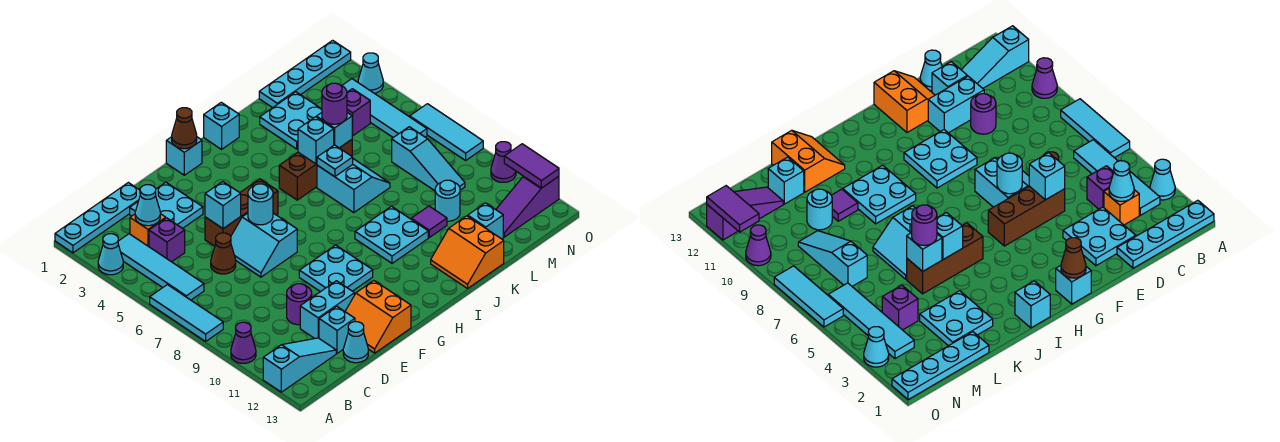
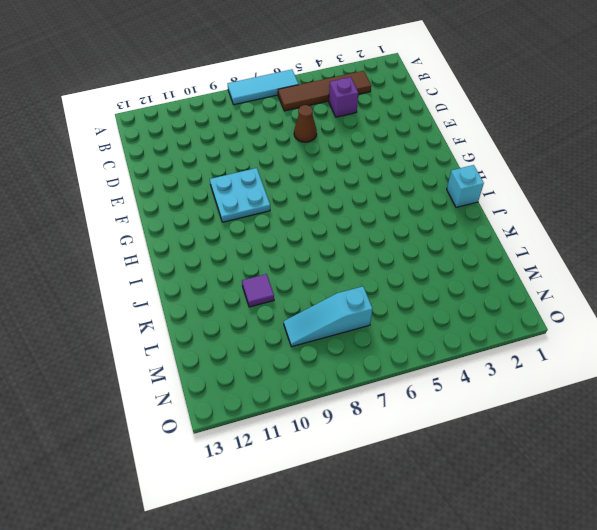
brown 1x4 tile [278,71,371,111] -> cyan 1x4 tile [118,234,204,300]
none -> cyan 1x4 plate [55,183,140,253]
none -> cyan 1x1 cone [98,234,123,275]
none -> purple 1x1 cone [231,322,256,363]
none -> cyan 1x3 slope [263,338,336,392]

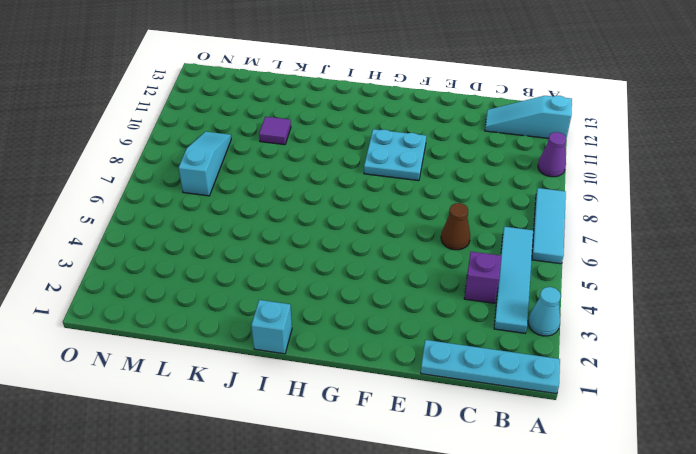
none -> orange 1x1 brick [130,214,166,247]
none -> cyan 2x2 plate [130,182,203,228]
none -> purple 1x1 round brick [287,284,312,325]
none -> cyan 1x2 brick [300,281,354,339]

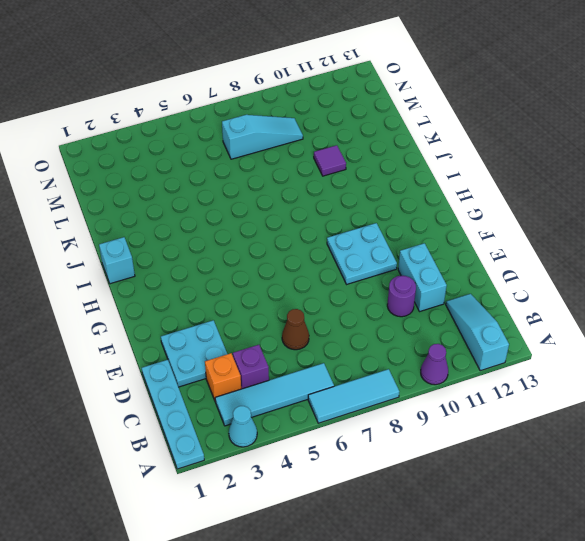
none -> cyan 1x1 brick [319,306,355,353]
none -> cyan 1x1 cone [343,322,368,363]
none -> brown 1x3 brick [205,179,278,246]
none -> cyan 2x2 slope [231,213,297,277]

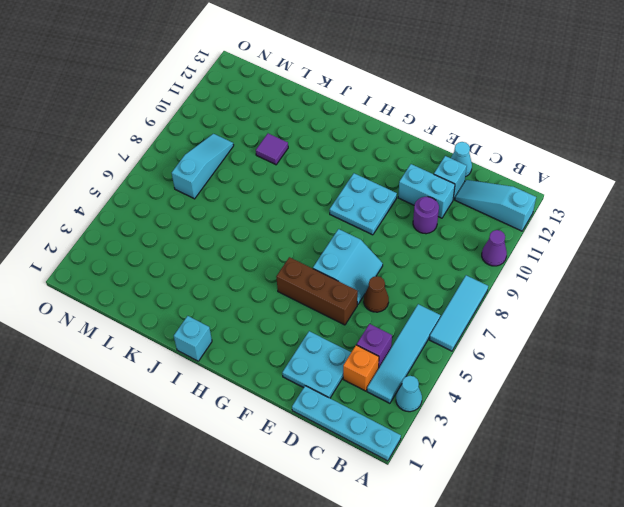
none -> orange 2x2 slope [345,281,411,353]
none -> cyan 1x1 brick [166,137,202,175]
none -> brown 1x3 brick [279,140,352,200]
none -> cyan 2x2 plate [355,206,428,263]

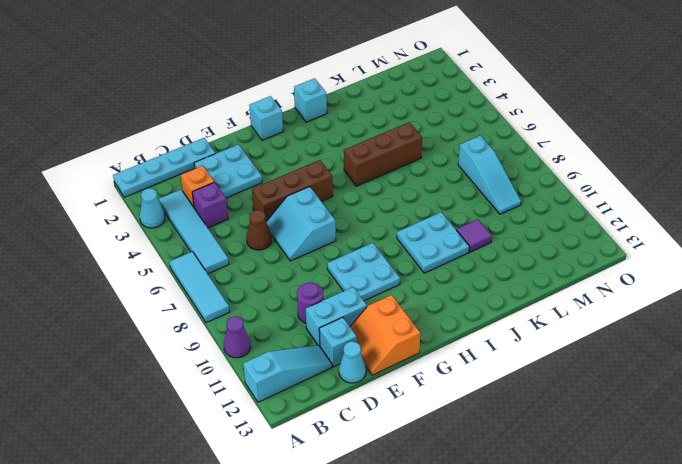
none -> cyan 2x2 slope [317,159,390,213]
none -> orange 2x2 slope [431,216,504,288]
none -> cyan 2x2 plate [260,92,322,149]
none -> cyan 1x4 plate [259,40,351,108]

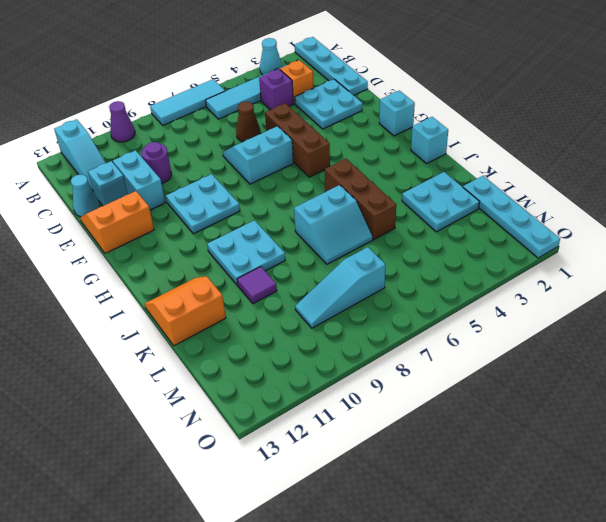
none -> cyan 1x1 round brick [435,180,460,221]
none -> cyan 1x1 brick [468,203,503,239]
none -> purple 1x1 brick [347,89,370,136]
none -> purple 1x3 slope [496,176,559,237]

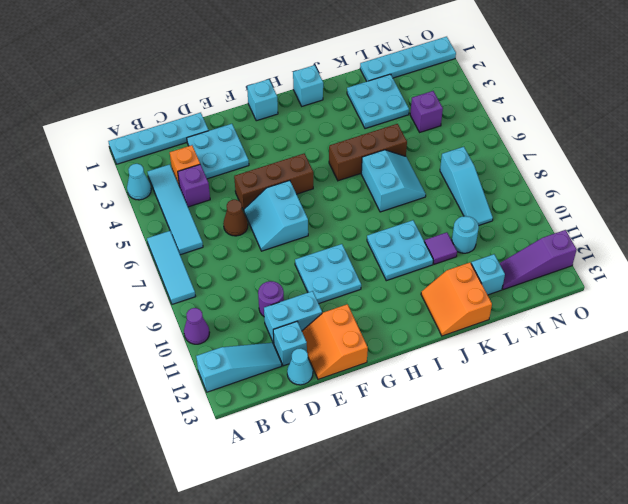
none -> cyan 1x4 tile [342,79,427,138]
none -> cyan 1x1 cone [358,53,383,93]
none -> cyan 1x3 tile [410,104,483,160]
none -> purple 1x1 cone [491,142,516,182]

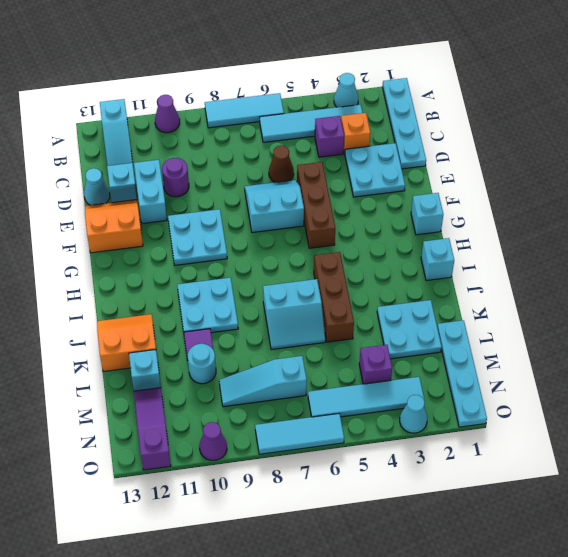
none -> cyan 1x1 cone [135,185,160,226]
none -> cyan 1x1 brick [205,181,241,229]
none -> cyan 1x1 round brick [248,184,273,225]
none -> brown 1x1 cone [172,108,197,149]

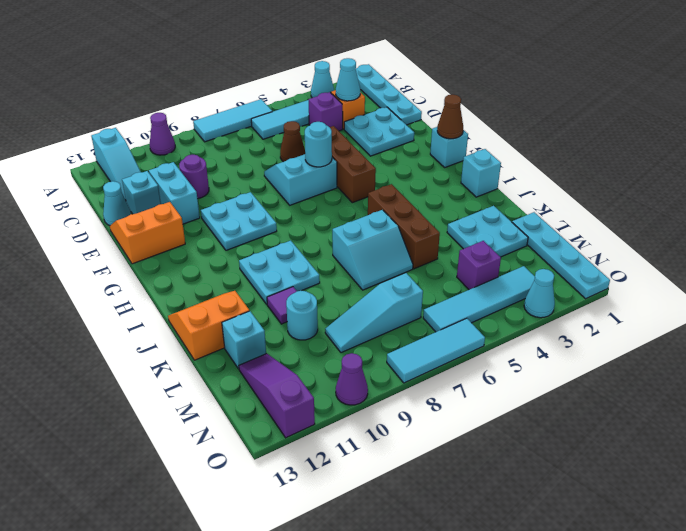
none -> cyan 1x1 brick [205,181,241,229]
none -> cyan 1x1 brick [298,117,334,164]
none -> cyan 1x1 plate [317,145,353,177]
none -> cyan 1x1 brick [316,113,352,148]

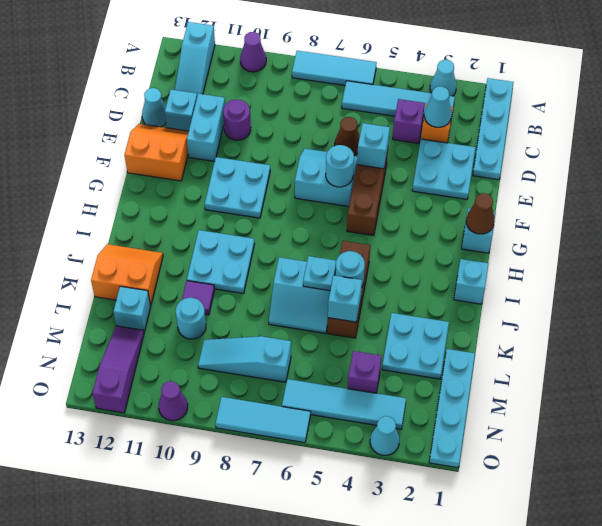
cyan 1x1 round brick [335,251,365,286] -> cyan 1x1 brick [298,117,334,164]
none -> purple 1x2 tile [504,144,559,188]
none -> purple 1x1 round brick [322,83,347,124]

